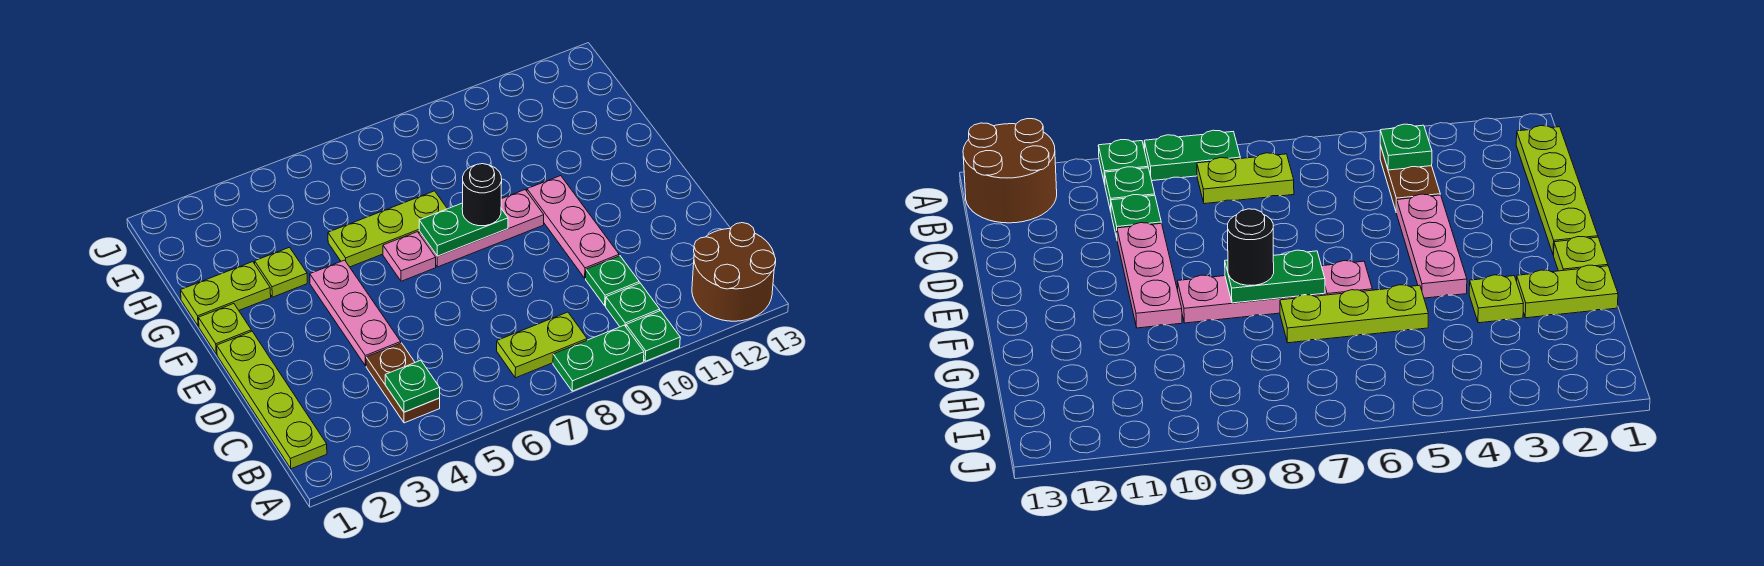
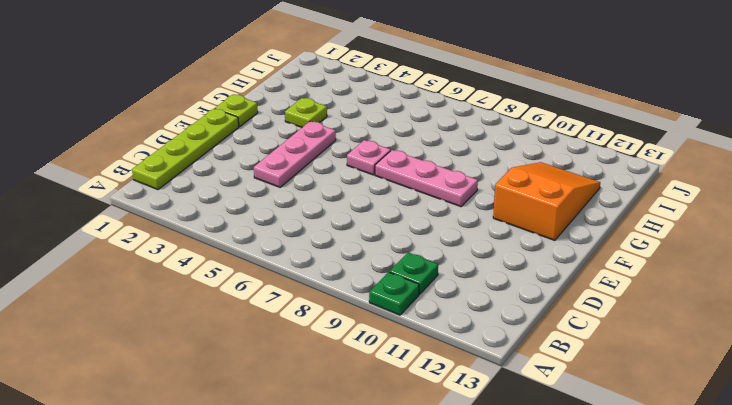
orange 2x3 slope [493,162,600,240] -> none
none -> green 1x2 plate [553,325,644,391]
none -> brown 2x2 round brick [692,223,776,321]
none -> brown 1x2 plate [366,343,440,423]

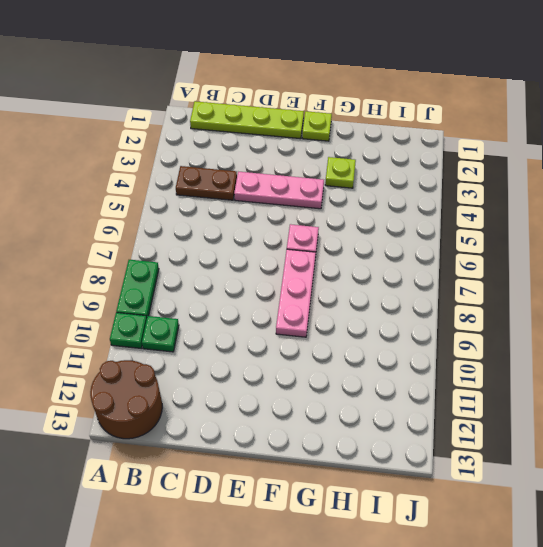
none -> lime 1x2 plate [497,312,587,378]
none -> green 1x1 plate [586,256,639,306]
none -> pink 1x3 plate [527,176,619,278]

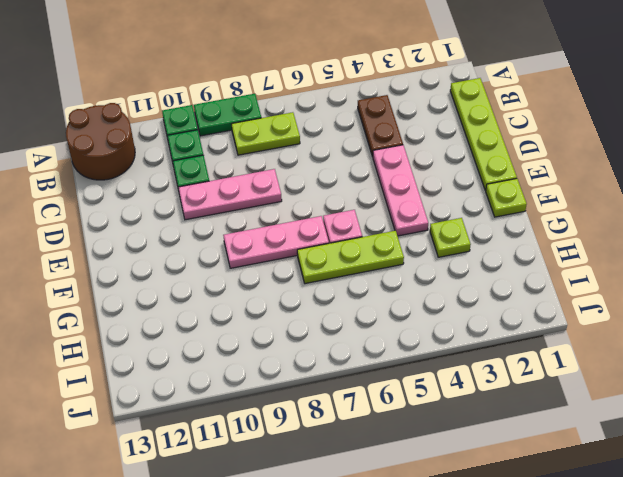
pink 1x3 plate [178,169,282,220] -> pink 1x3 plate turned to [527,176,619,278]
none -> lime 1x2 plate [181,262,271,326]
none -> green 1x1 plate [385,360,440,412]
none -> green 1x2 plate [419,203,508,256]

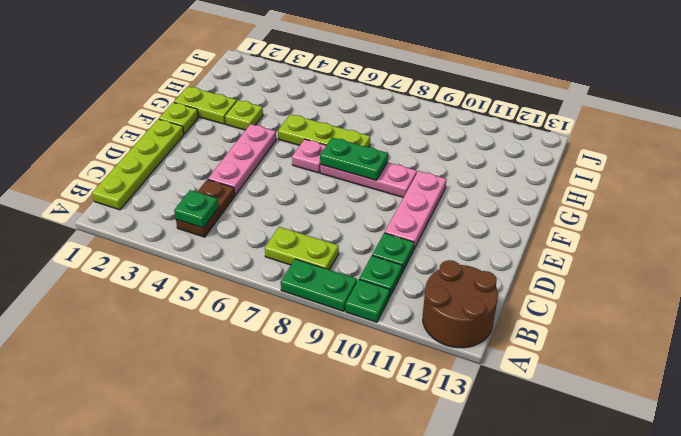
none -> black 1x1 round brick [462,164,502,226]

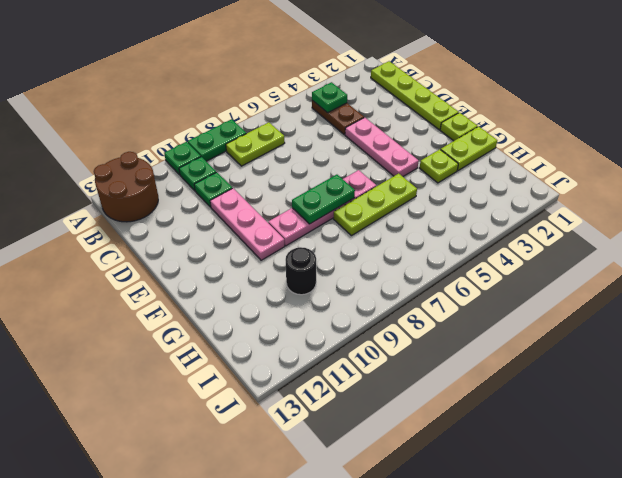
black 1x1 round brick [286,247,316,295] -> black 1x1 round brick moved to [462,164,502,226]

